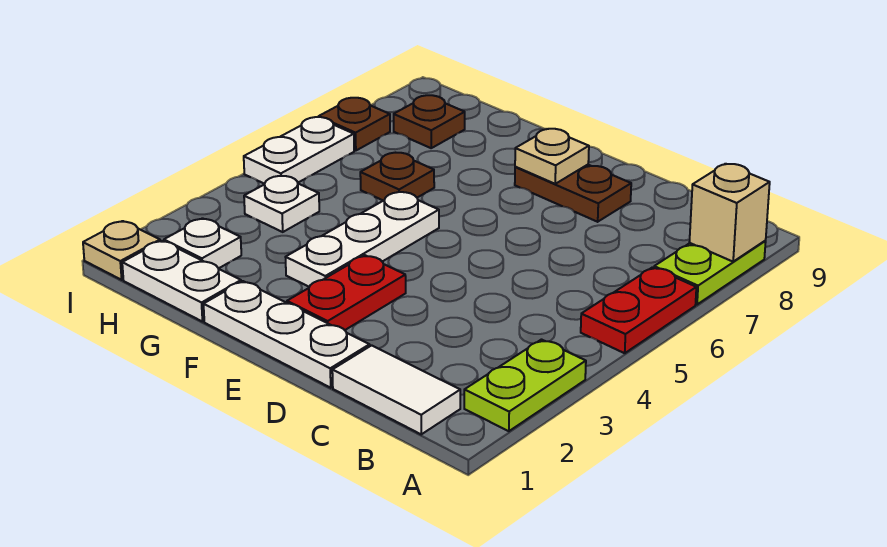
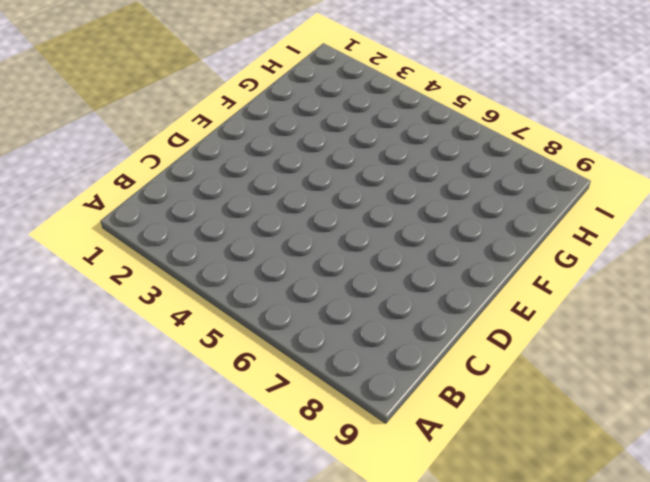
none -> lime 1x2 plate [464,340,586,431]
none -> red 1x2 plate [581,267,696,353]
none -> lime 1x2 plate [654,241,766,305]

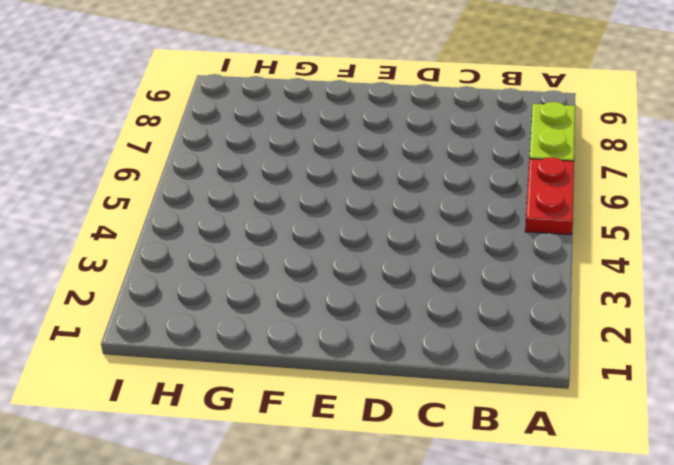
none -> lime 1x2 plate [464,340,586,431]
none -> white 1x2 tile [332,345,460,434]
none -> white 1x3 plate [204,281,370,388]

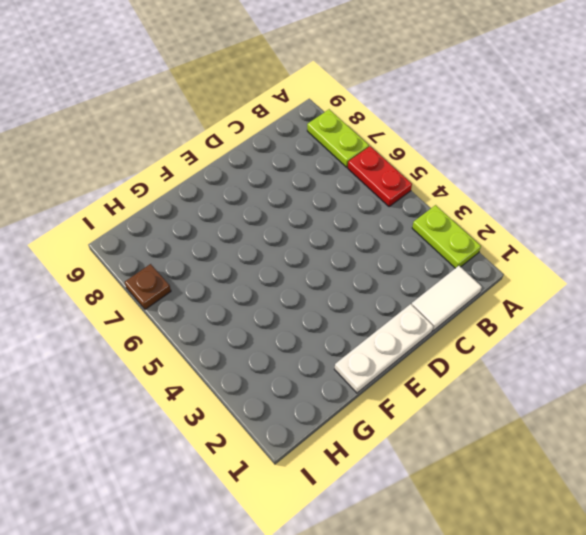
none -> brown 1x2 plate [515,165,631,222]
none -> red 1x2 plate [287,255,406,330]
none -> white 1x3 plate [286,192,439,287]

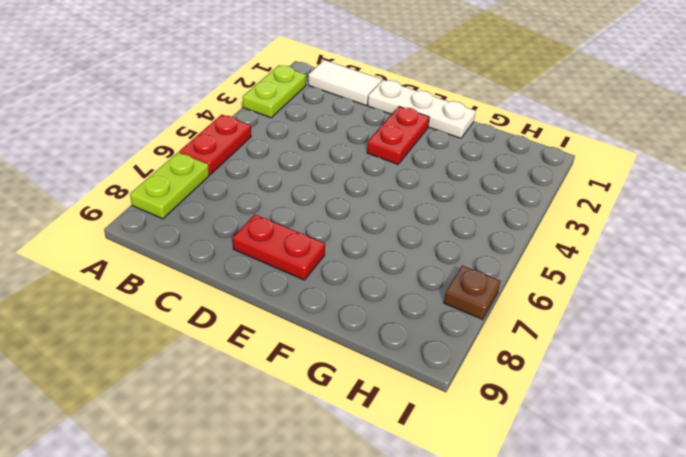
red 1x2 plate [233,215,325,280] -> brown 1x2 plate [515,165,631,222]
none -> white 1x3 plate [286,192,439,287]
none -> white 1x2 plate [122,241,241,322]
none -> brown 1x1 plate [360,153,434,201]

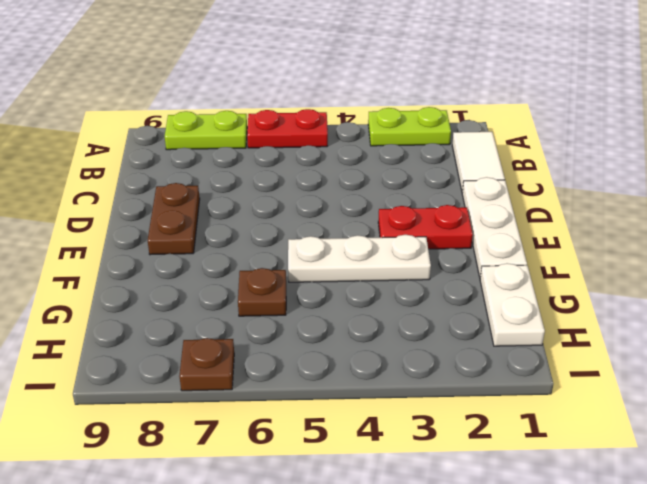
none -> white 1x1 plate [164,218,241,269]
none -> white 1x1 plate [244,176,319,232]
none -> brown 1x1 plate [394,95,465,148]

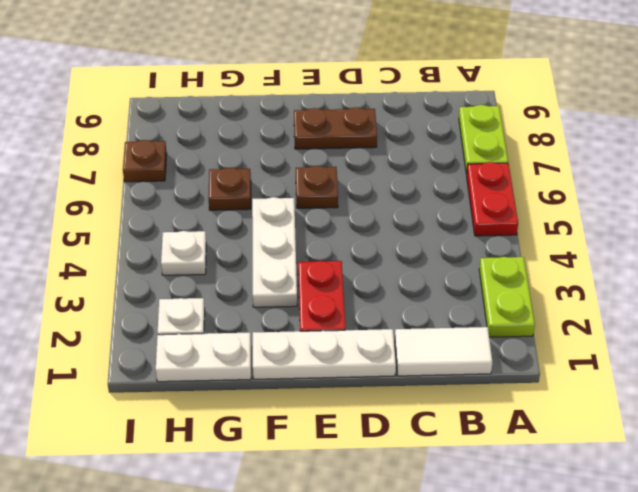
brown 1x1 plate [296,166,338,208] -> brown 1x1 plate moved to [394,95,465,148]
none -> tan 1x1 plate [83,221,160,280]
none -> white 1x2 plate [244,117,354,184]
none -> tan 1x1 brick [689,164,770,262]

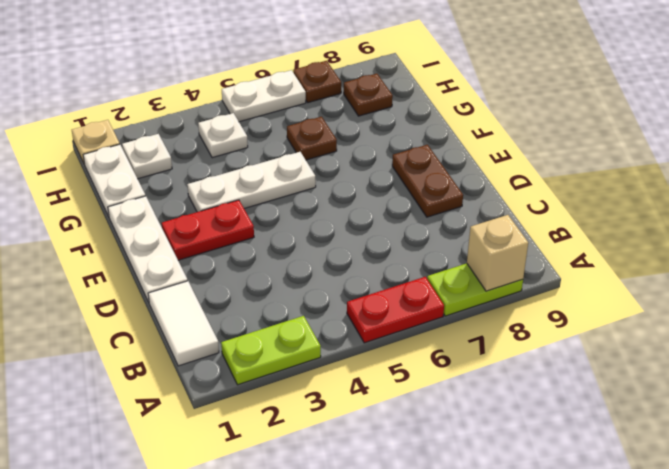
none -> tan 1x1 plate [515,129,589,184]

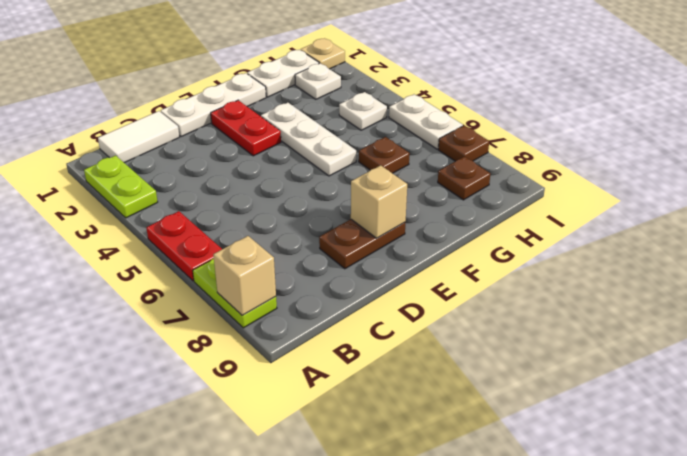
tan 1x1 brick [351,165,407,238] -> tan 1x1 plate [515,129,589,184]

